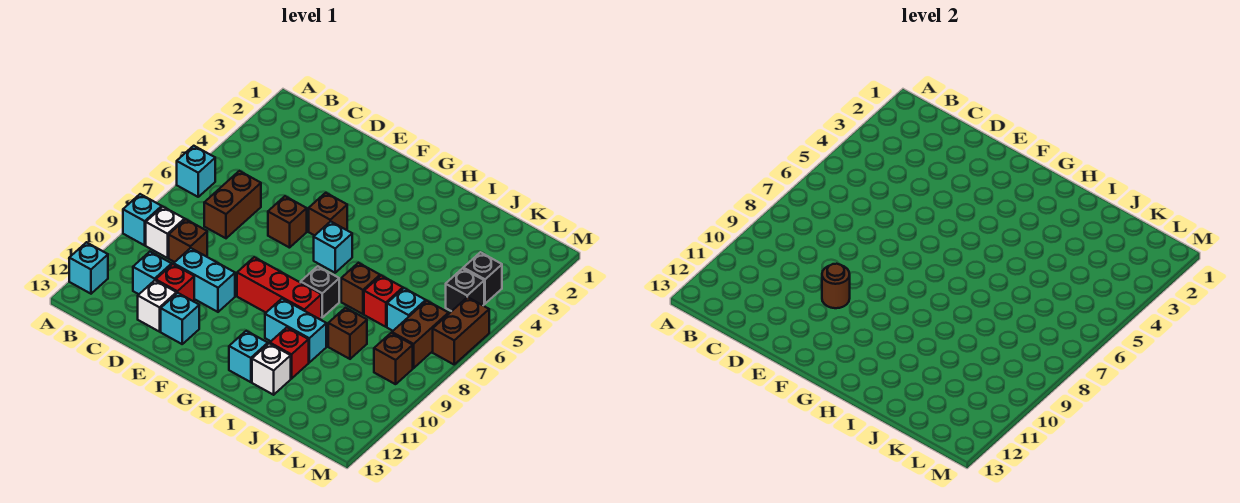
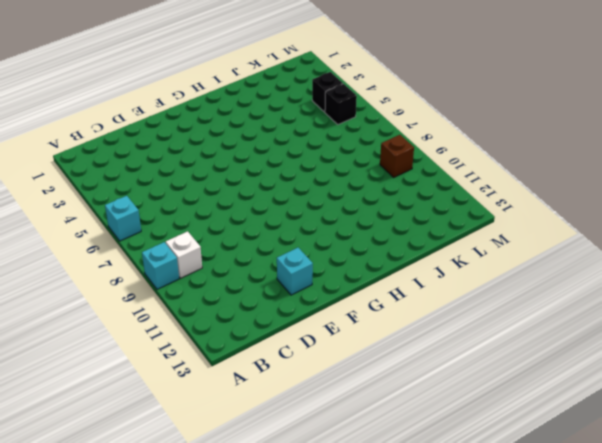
none -> cyan 1x1 brick [69,242,108,294]
none -> brown 1x2 brick [204,171,261,238]
none -> brown 1x1 brick [169,219,207,262]
none -> cyan 1x1 brick [133,252,172,294]

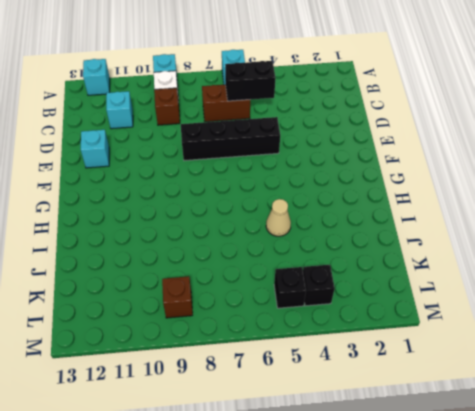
black 1x2 brick [225,61,275,101] -> none
black 1x4 brick [181,117,280,161] -> brown 1x1 brick [268,196,307,248]
tan 1x1 cone [266,199,291,236] -> none
none -> cyan 1x2 brick [174,248,235,312]
none -> red 1x1 brick [156,264,194,301]
none -> white 1x1 brick [138,280,177,332]
none -> brown 1x1 brick [309,193,347,236]

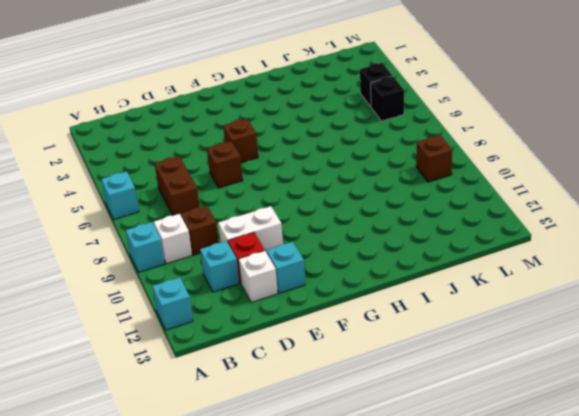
white 1x2 brick [218,206,283,253] -> cyan 1x2 brick [174,248,235,312]
none -> red 1x3 brick [237,257,321,320]
none -> cyan 1x1 brick [314,221,352,273]
none -> black 1x1 brick [301,266,339,317]
none -> cyan 1x2 brick [265,299,326,362]

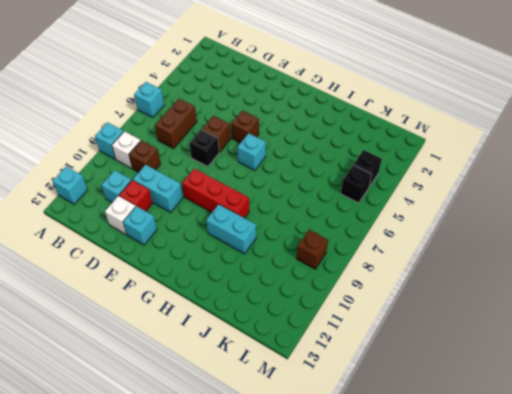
black 1x1 brick [190,129,219,167] -> black 1x1 brick moved to [301,266,339,317]
none -> cyan 1x1 brick [229,331,268,382]
none -> brown 1x1 brick [341,263,380,314]
none -> red 1x1 brick [270,327,309,379]
none -> white 1x1 brick [252,343,291,395]

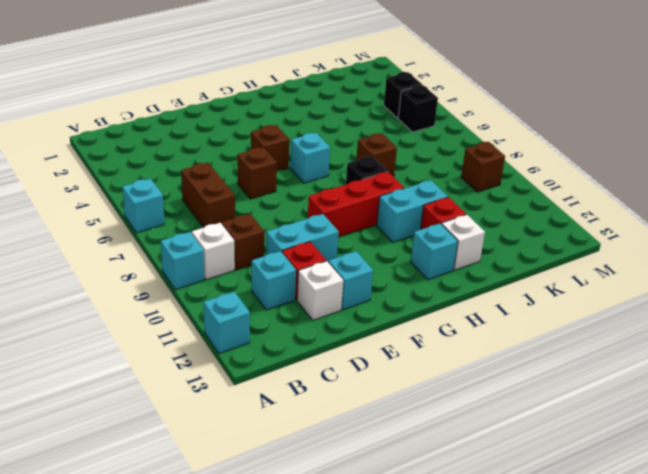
none -> red 1x1 brick [364,275,403,327]
none -> brown 1x1 brick [328,308,367,359]
none -> cyan 1x1 brick [387,288,426,331]
none -> brown 1x2 brick [392,301,449,368]

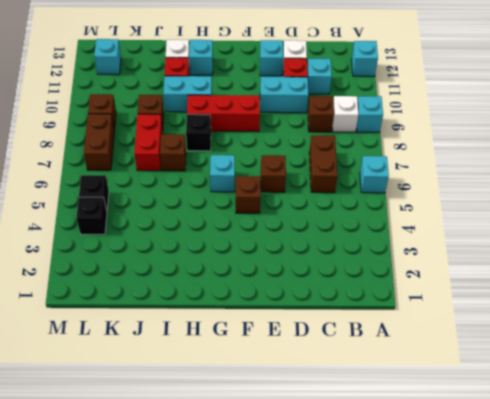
red 1x2 brick [134,114,163,171] -> red 1x1 brick [364,275,403,327]
cyan 1x1 brick [94,39,121,75] -> cyan 1x1 brick moved to [387,288,426,331]
none -> brown 1x2 brick [433,297,489,364]
none -> brown 1x1 round brick [822,264,850,308]

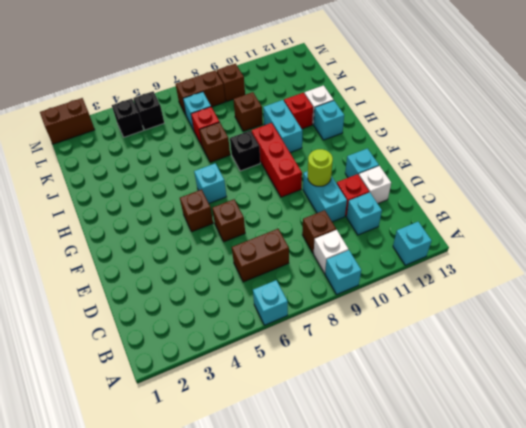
lime 1x1 round brick [308,149,333,186] -> brown 1x1 round brick [822,264,850,308]
brown 1x2 brick [40,98,95,144] -> brown 1x2 brick moved to [433,297,489,364]

